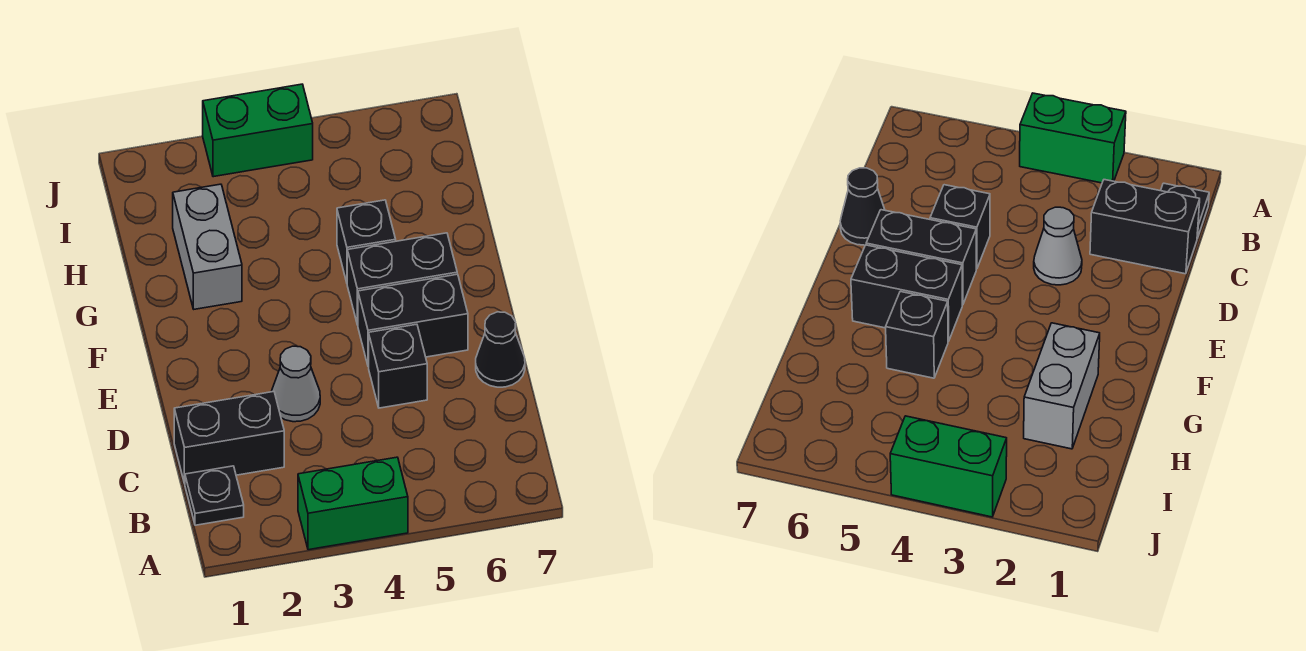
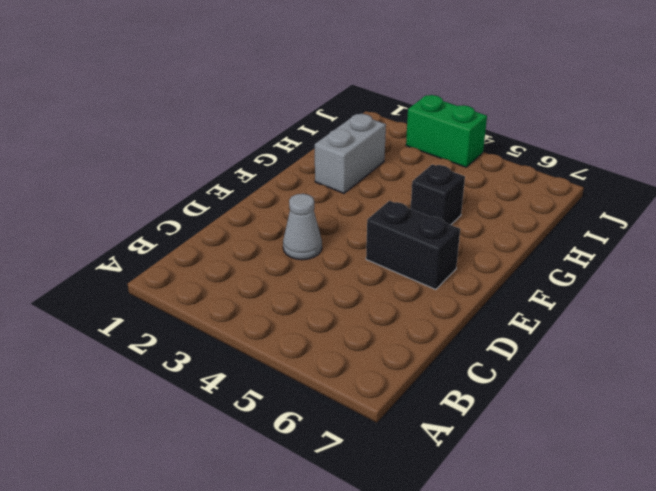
none -> green 1x2 brick [298,457,408,550]
none -> black 1x1 plate [185,466,244,525]

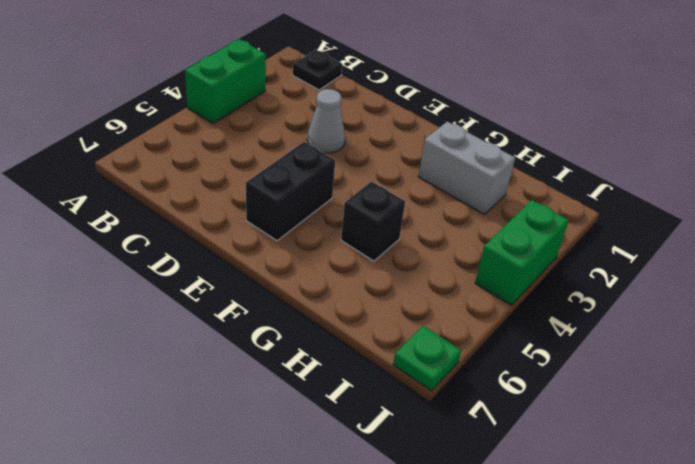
green 1x1 plate [393,326,461,391] -> none
none -> black 1x2 brick [174,392,284,484]
none -> black 1x1 brick [369,324,427,408]

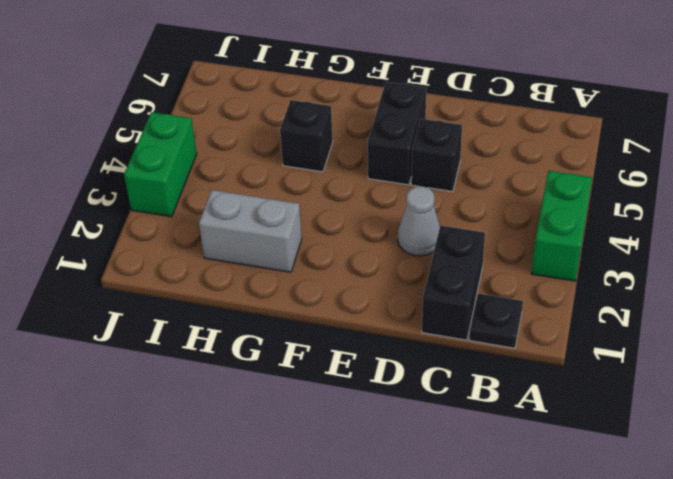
none -> black 1x1 cone [476,312,525,387]
none -> black 1x2 brick [347,233,457,325]

